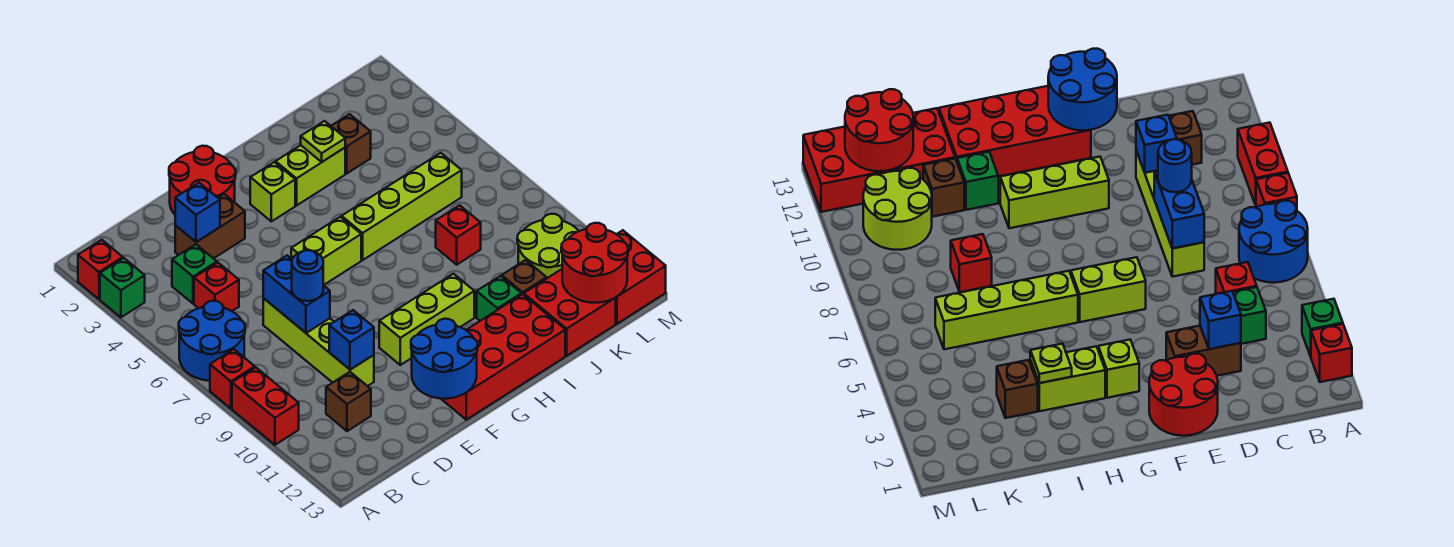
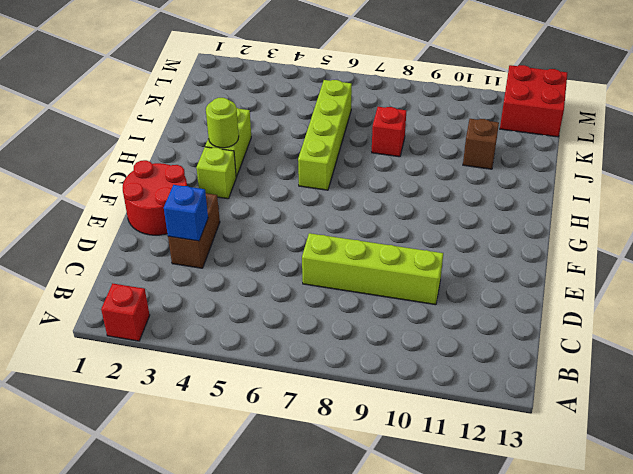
lime 1x1 round brick [206,98,239,148] -> none
none -> green 1x1 brick [100,258,145,317]
none -> blue 2x2 round brick [179,301,245,381]
none -> red 1x1 brick [210,349,255,408]
none -> red 1x2 brick [232,367,299,445]

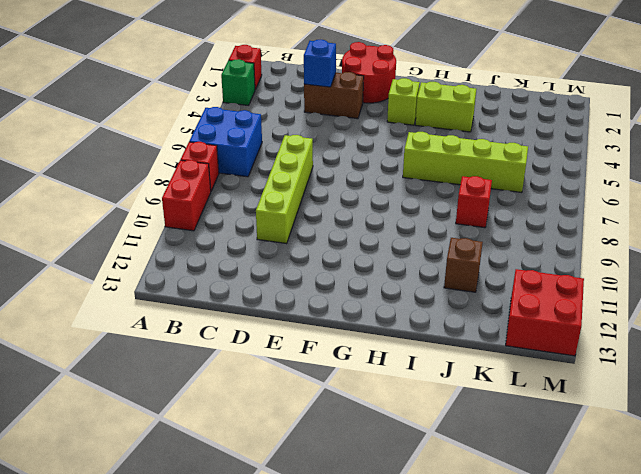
blue 2x2 brick [189,107,262,177] -> blue 2x2 round brick [179,301,245,381]
none -> green 1x1 brick [172,244,217,304]
none -> red 1x1 brick [194,263,239,311]
none -> brown 1x1 brick [326,372,371,431]
none -> lime 1x2 brick [291,217,361,285]

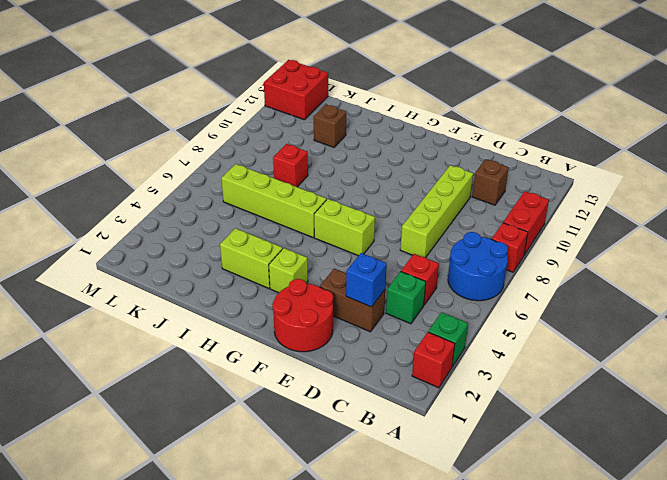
none -> lime 1x3 brick [379,274,474,365]
none -> red 2x4 brick [442,294,565,420]
none -> green 1x1 brick [477,276,521,321]
none -> brown 1x1 brick [331,114,371,173]

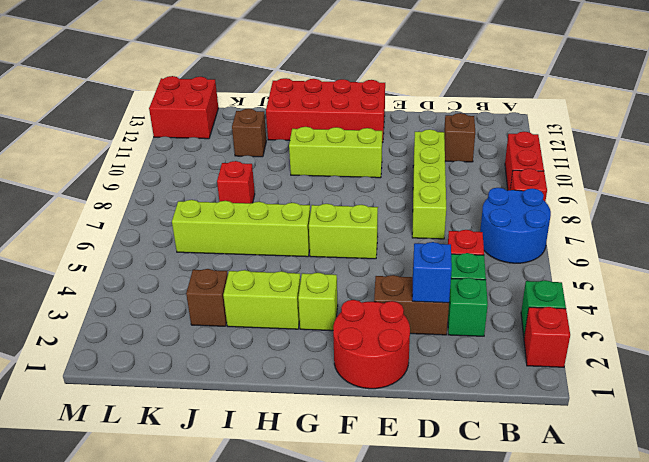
green 1x1 brick [448,278,488,336] -> green 1x1 brick moved to [477,276,521,321]
none -> red 2x2 brick [524,269,616,356]
none -> lime 2x2 round brick [517,214,579,278]
none -> blue 1x2 brick [263,256,330,333]
none -> blue 1x1 brick [329,310,374,370]

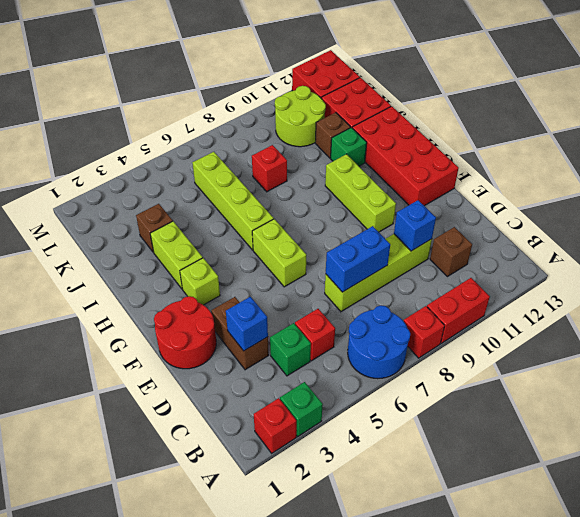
none -> blue 2x2 round brick [411,319,478,399]
none -> lime 1x1 plate [301,121,345,162]
none -> red 2x2 round brick [561,223,628,303]
none -> blue 1x1 round brick [292,250,323,301]

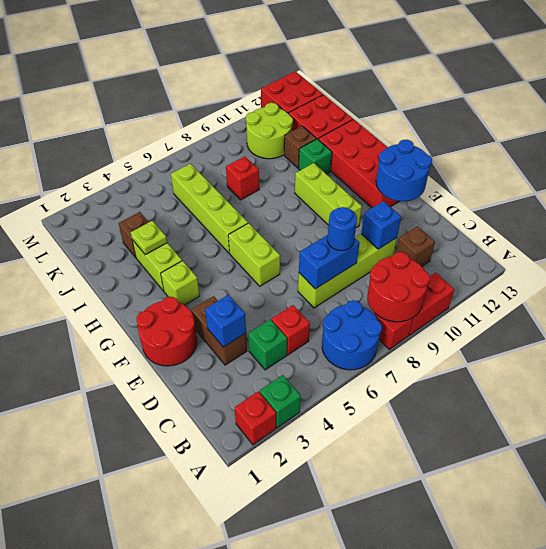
red 2x2 round brick [367,252,430,322] -> red 2x2 round brick moved to [561,223,628,303]

